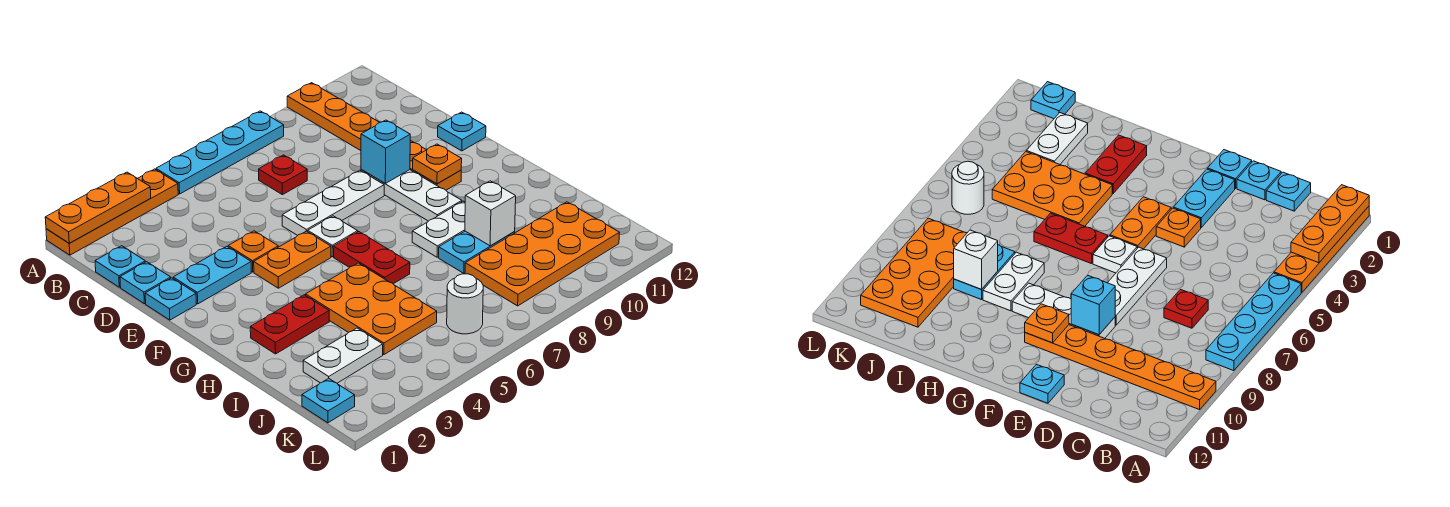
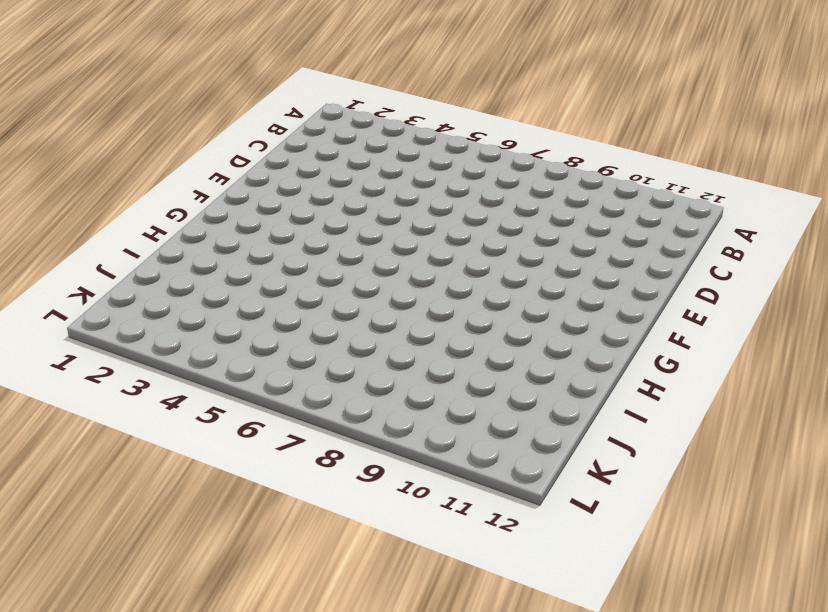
none -> orange 1x4 plate [46,169,178,255]
none -> cyan 1x4 plate [156,111,284,194]
none -> orange 1x6 plate [287,83,461,190]

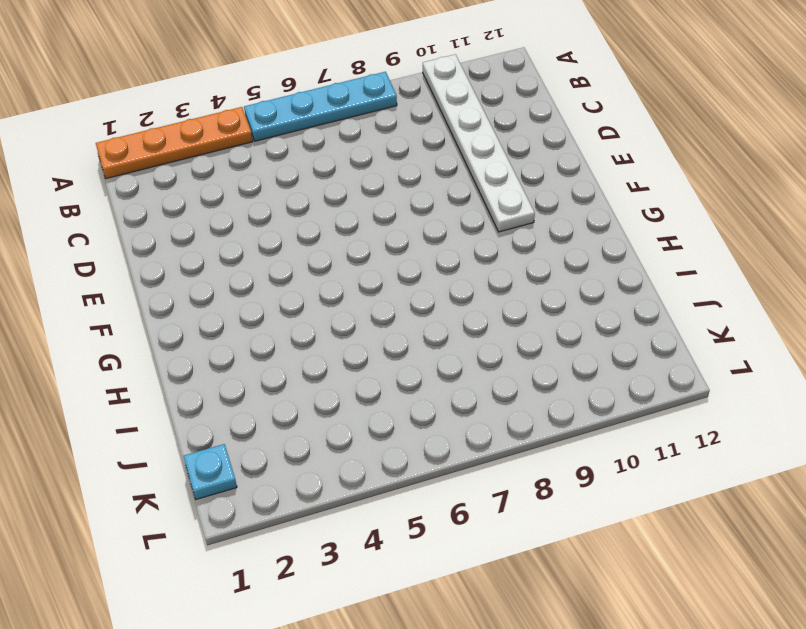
white 1x6 plate [423,54,535,232] -> orange 1x6 plate [287,83,461,190]
none -> cyan 1x1 plate [95,246,145,287]
none -> red 1x1 plate [259,155,307,195]
none -> cyan 1x1 plate [120,262,171,304]

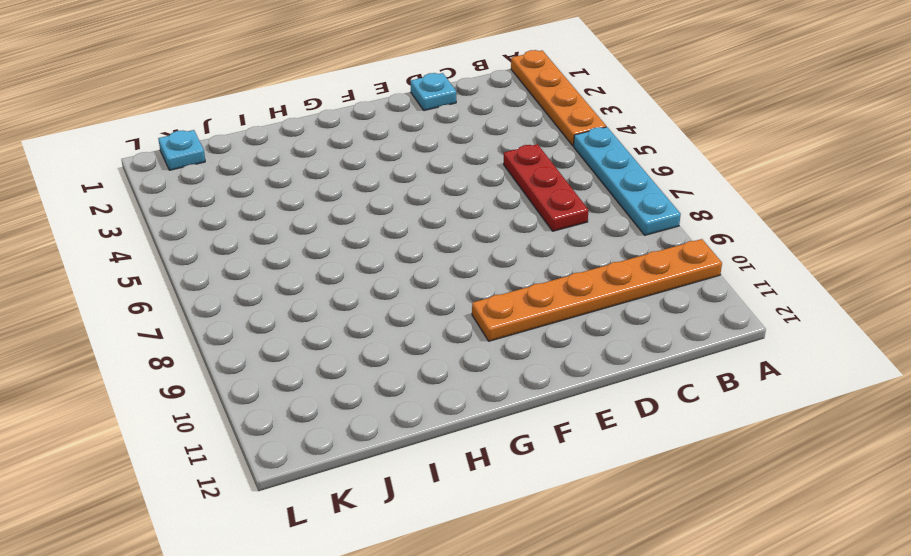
red 1x3 plate [504,144,588,231] -> red 1x1 plate [259,155,307,195]
none -> cyan 1x1 plate [95,246,145,287]
none -> cyan 1x1 plate [145,278,196,320]
none -> cyan 1x2 plate [173,247,251,304]

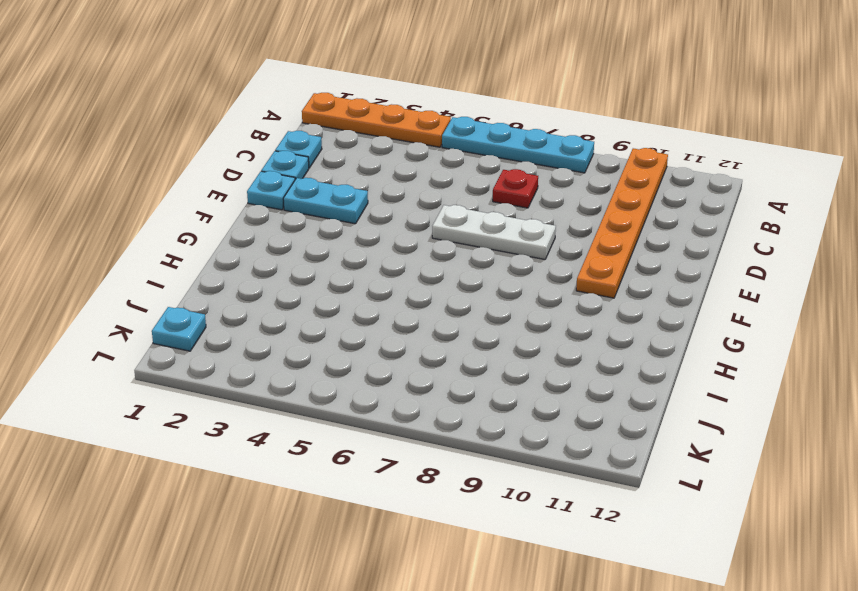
none -> orange 1x1 plate [228,231,278,272]
none -> white 1x3 plate [361,170,462,221]
none -> cyan 1x1 plate [438,112,486,151]

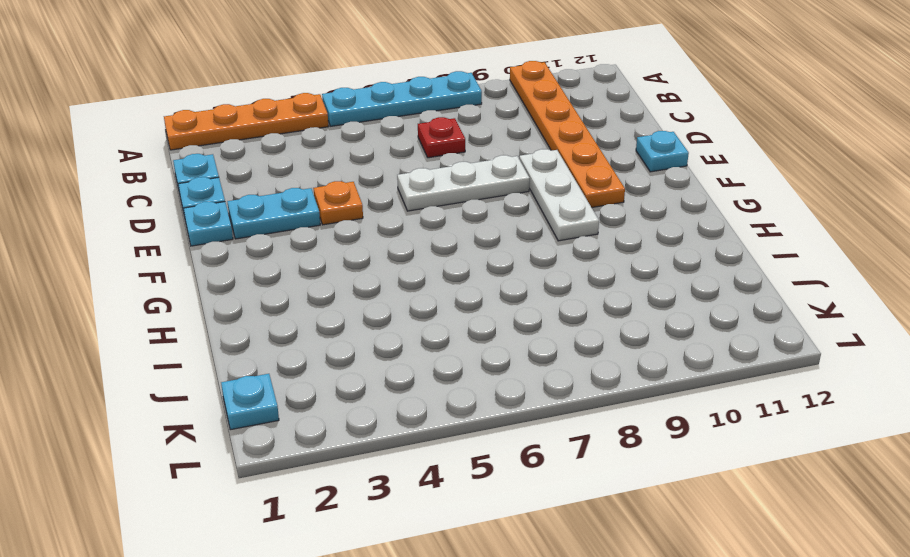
none -> orange 1x2 plate [254,231,331,288]
none -> white 1x1 plate [308,216,358,257]
none -> red 1x2 plate [333,232,410,284]

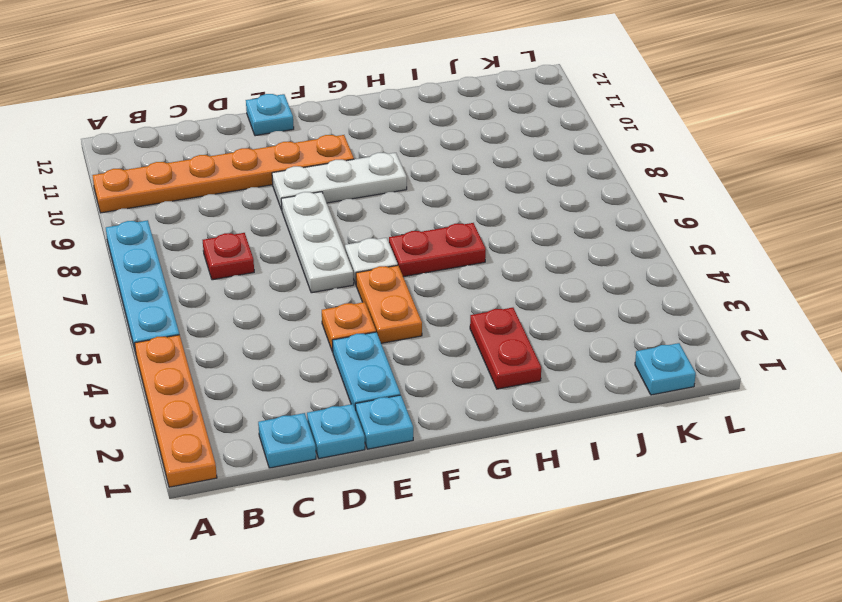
none -> orange 2x3 plate [306,263,437,355]
none -> white 1x2 plate [412,201,465,257]
none -> cyan 1x2 plate [439,231,515,273]

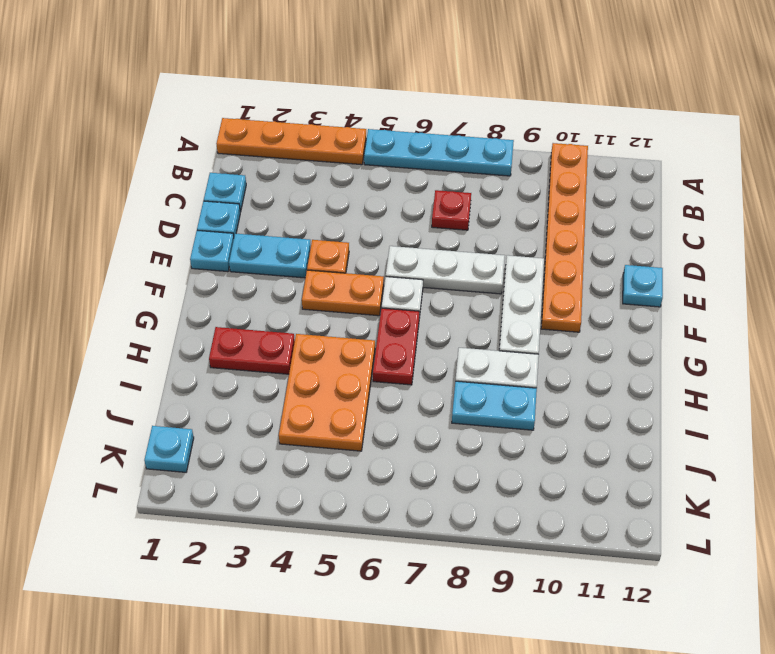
none -> white 1x2 plate [303,328,383,383]
none -> orange 2x4 plate [465,202,620,306]
none -> white 1x1 round brick [447,274,483,334]

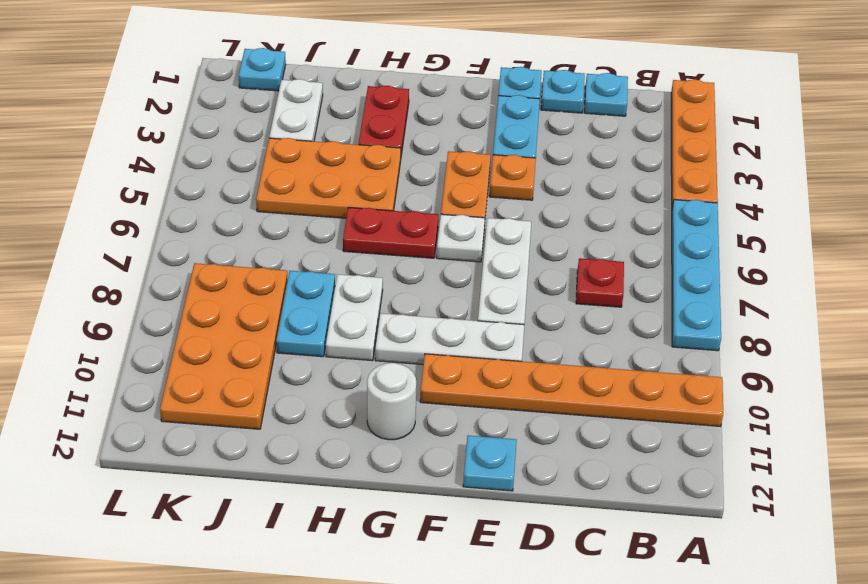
white 1x1 round brick [367,363,416,440] -> white 1x1 round brick moved to [447,274,483,334]
none -> orange 1x3 plate [45,172,151,243]
none -> cyan 1x1 brick [361,120,410,183]
none -> orange 1x1 plate [413,144,462,184]

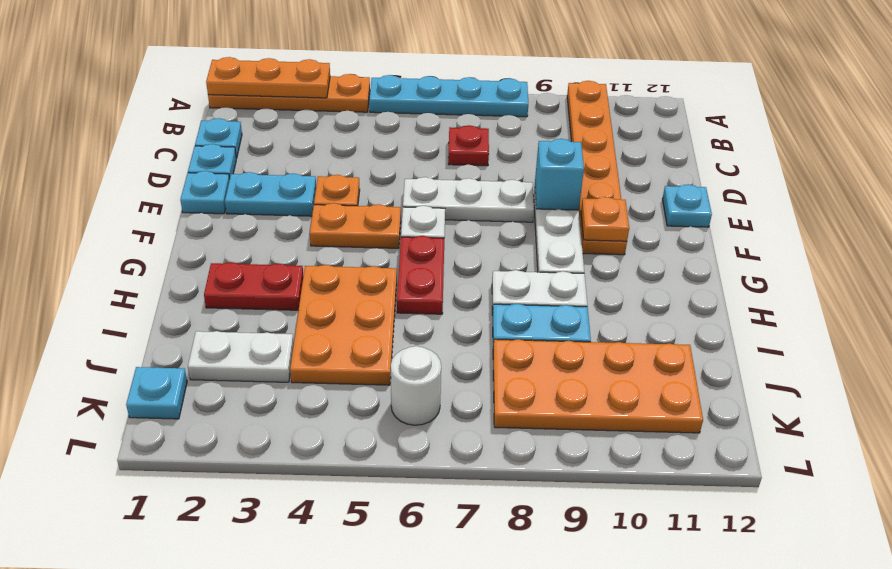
none -> white 1x1 brick [465,181,516,246]

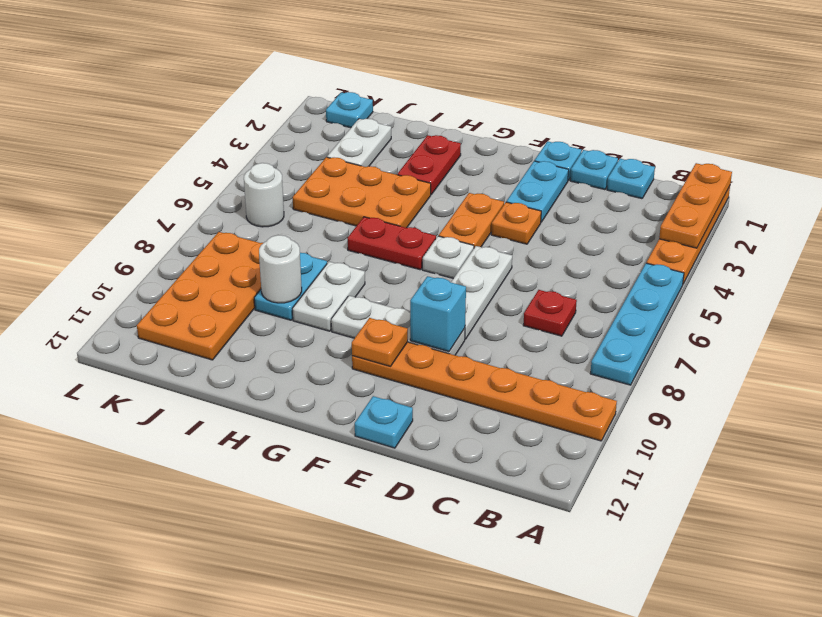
white 1x1 round brick [259,235,302,303] -> white 1x1 brick [465,181,516,246]

